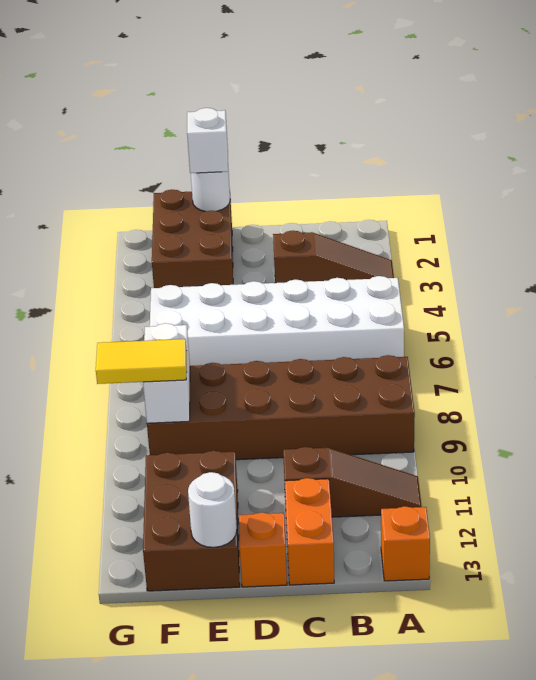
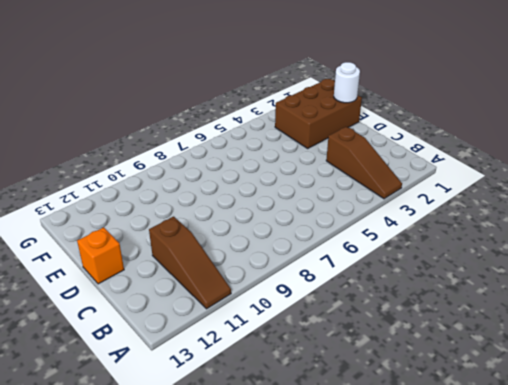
none -> white 2x6 brick [150,276,404,366]
none -> brown 2x6 brick [147,355,415,460]
none -> orange 1x1 brick [381,506,430,581]

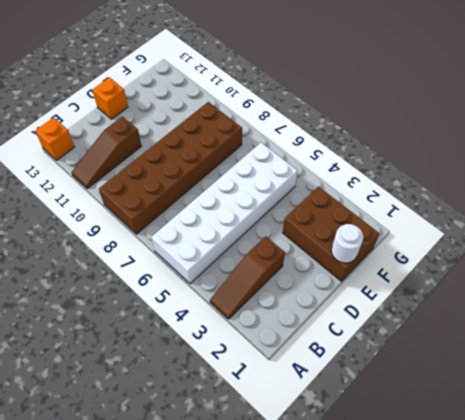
none -> orange 1x2 brick [285,478,334,585]
none -> brown 2x3 brick [143,451,240,591]
none -> white 1x1 round brick [188,472,237,547]

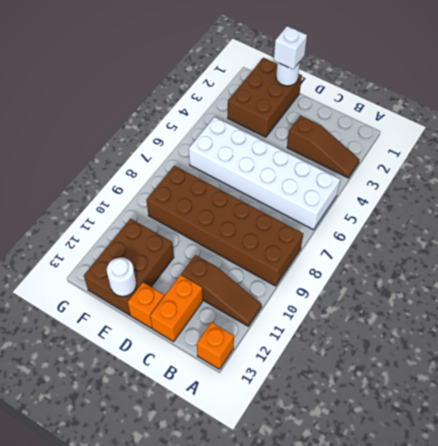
none -> white 1x2 brick [143,323,190,423]
none -> yellow 1x2 tile [96,339,187,384]

